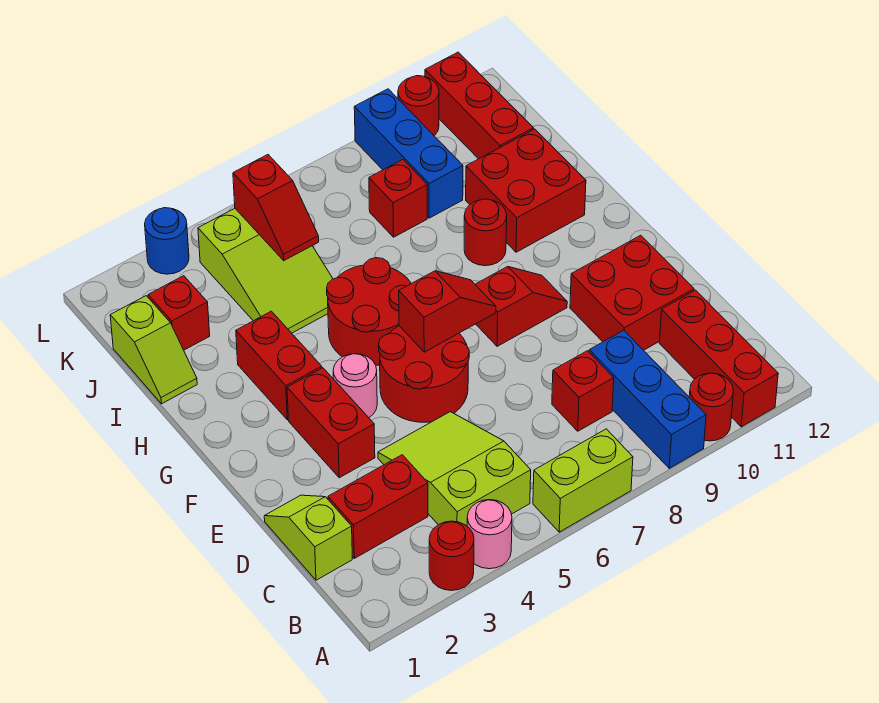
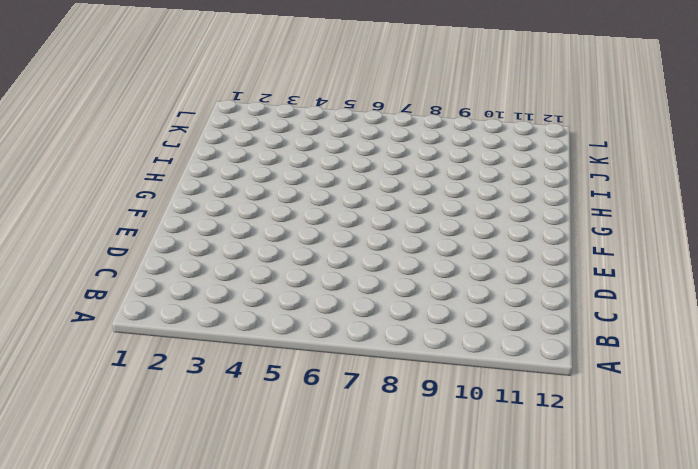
none -> red 1x1 round brick [429,521,474,590]
none -> pink 1x1 round brick [467,500,512,569]
none -> lime 1x2 brick [533,429,633,532]

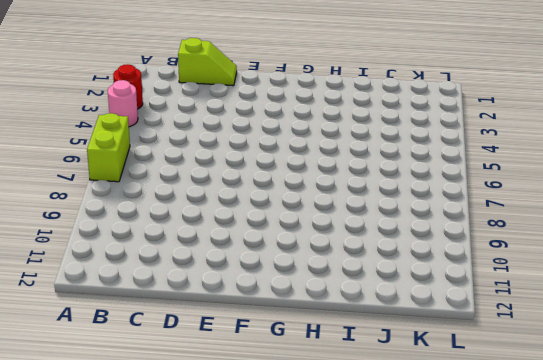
none -> blue 1x3 brick [589,330,706,468]
none -> red 1x1 round brick [689,373,733,441]
none -> red 1x3 brick [659,290,778,427]

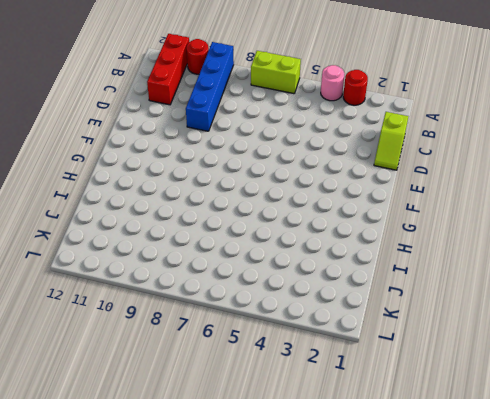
blue 1x4 brick [186,42,234,131] -> blue 1x3 brick [589,330,706,468]
none -> lime 2x3 slope [378,412,531,526]
none -> red 1x2 brick [328,455,428,558]
none -> red 1x1 brick [552,351,614,431]

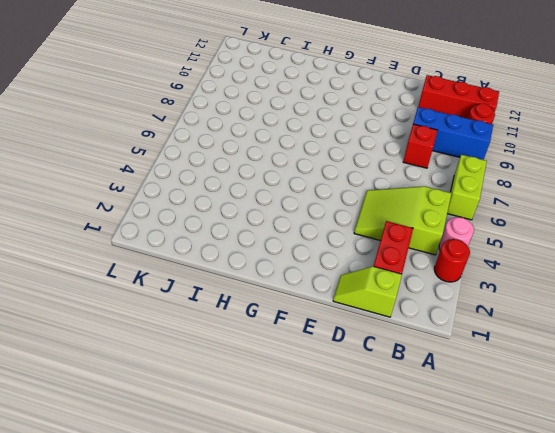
none -> red 2x2 brick [570,235,694,350]
none -> red 1x2 brick [287,368,375,478]
none -> red 2x2 round brick [379,326,469,422]

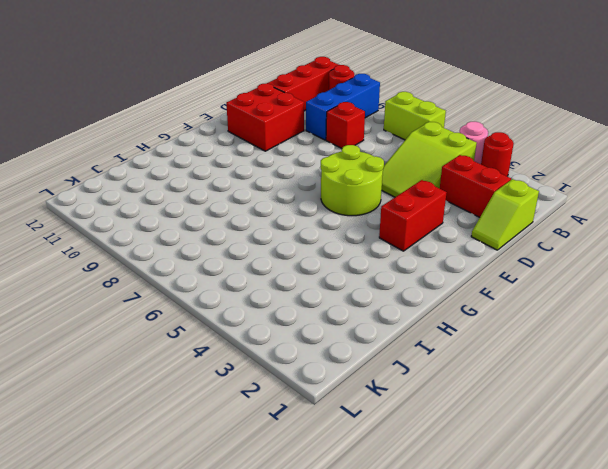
lime 2x2 round brick [321,145,384,216] -> red 2x2 round brick [379,326,469,422]
none -> pink 1x1 round brick [333,354,377,418]
none -> red 1x2 slope [475,267,567,346]
none -> red 1x2 brick [236,311,322,420]

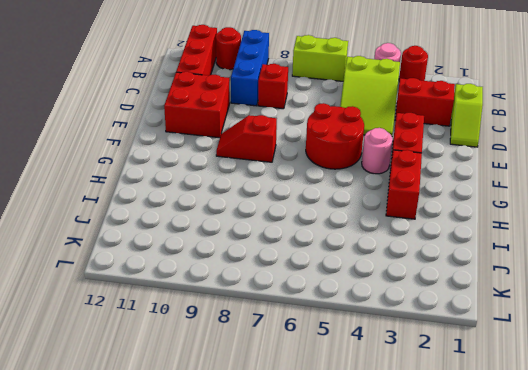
none -> red 2x2 round brick [327,258,411,365]
none -> red 1x1 round brick [464,199,507,266]
none -> red 2x2 brick [466,129,586,252]

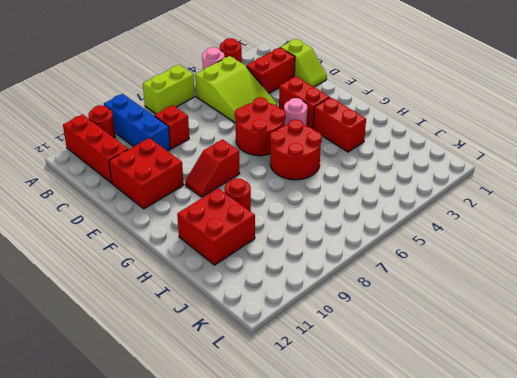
none -> lime 1x2 slope [110,296,197,404]
none -> lime 2x3 slope [198,209,333,333]
none -> red 1x1 brick [148,276,210,350]

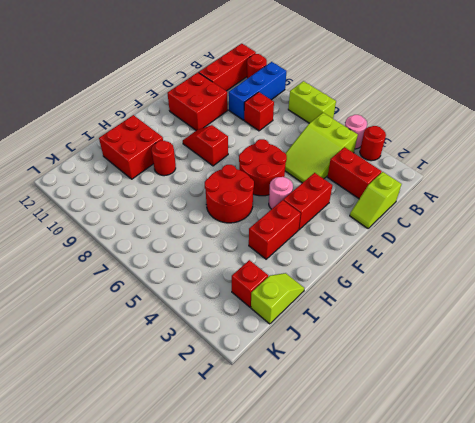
none -> lime 2x3 slope [198,209,333,333]
none -> red 1x1 brick [369,160,427,237]
none -> blue 1x3 brick [354,89,463,218]

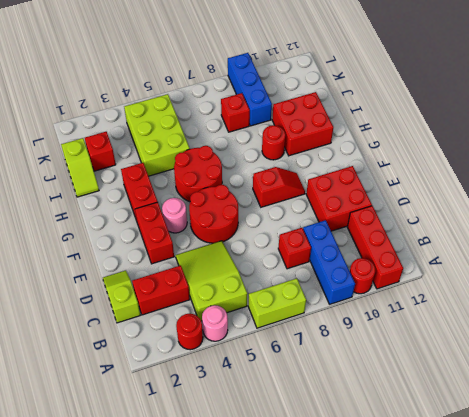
lime 2x3 brick [124,94,190,176] -> lime 2x3 slope [198,209,333,333]
none -> red 1x3 brick [425,52,534,159]
none -> blue 1x1 round brick [145,208,189,274]
none -> red 1x1 round brick [398,76,439,136]

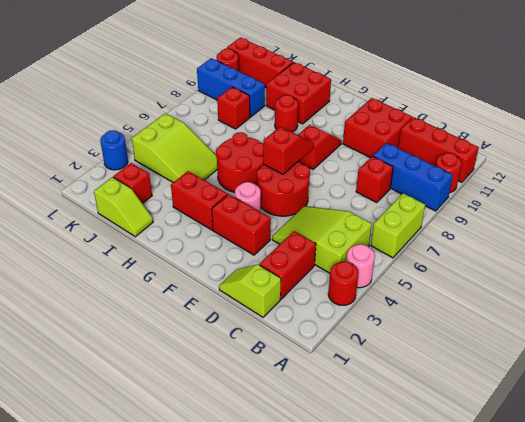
none -> red 1x2 slope [233,155,319,261]

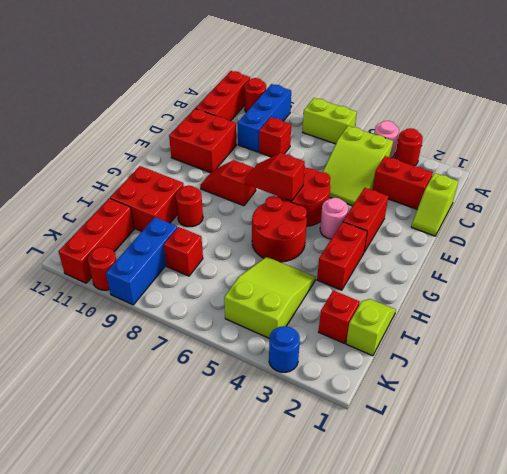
none -> red 1x2 slope [233,155,319,261]

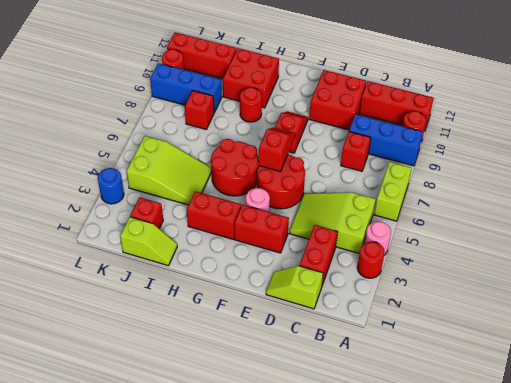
none -> red 1x2 slope [233,155,319,261]

